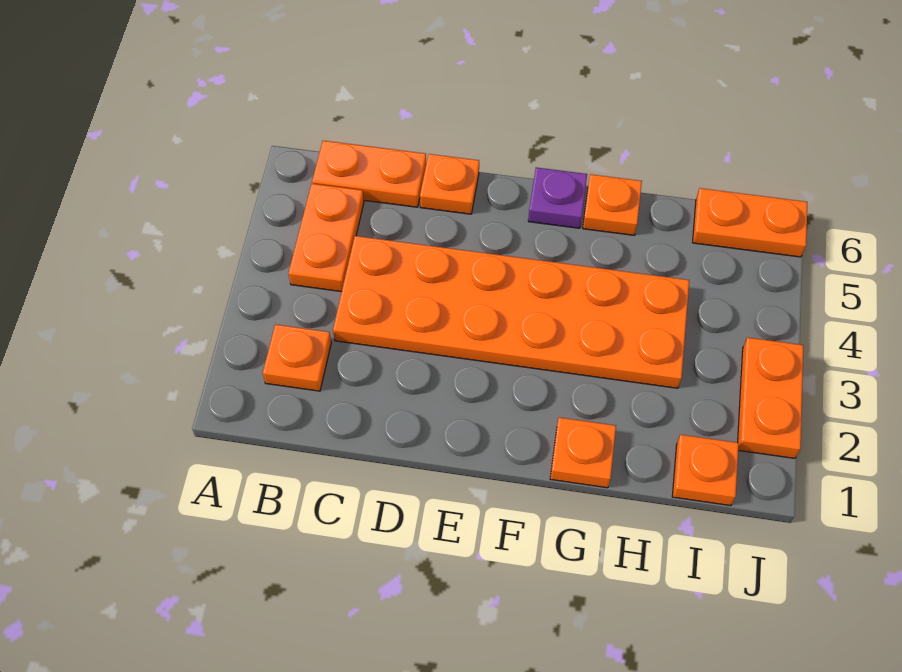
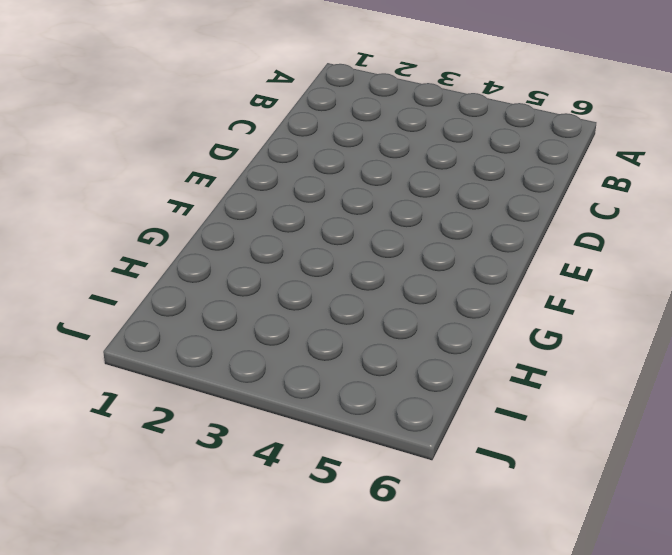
none -> orange 1x1 plate [263,324,331,391]
none -> orange 1x2 plate [288,184,364,292]

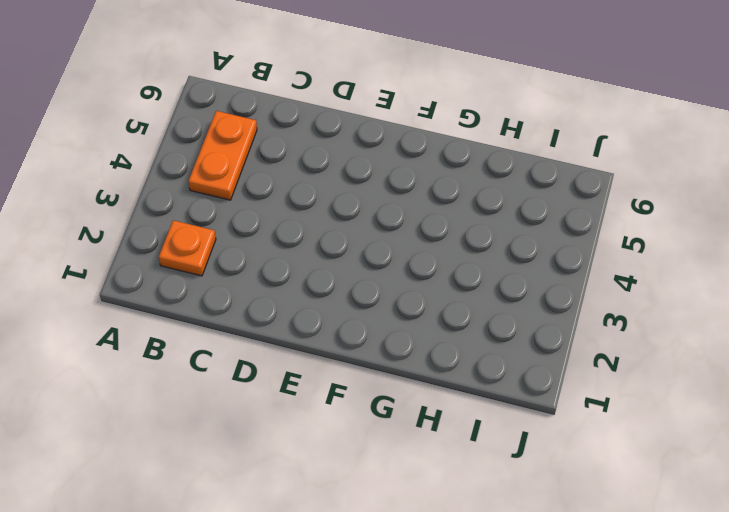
none -> orange 1x2 plate [312,141,426,207]
none -> orange 2x6 plate [333,236,689,388]

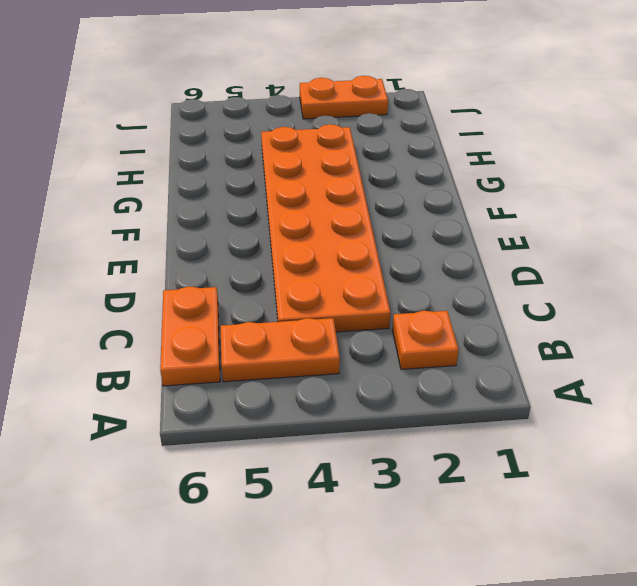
none -> orange 1x1 plate [420,154,479,214]
none -> purple 1x1 plate [528,167,587,228]

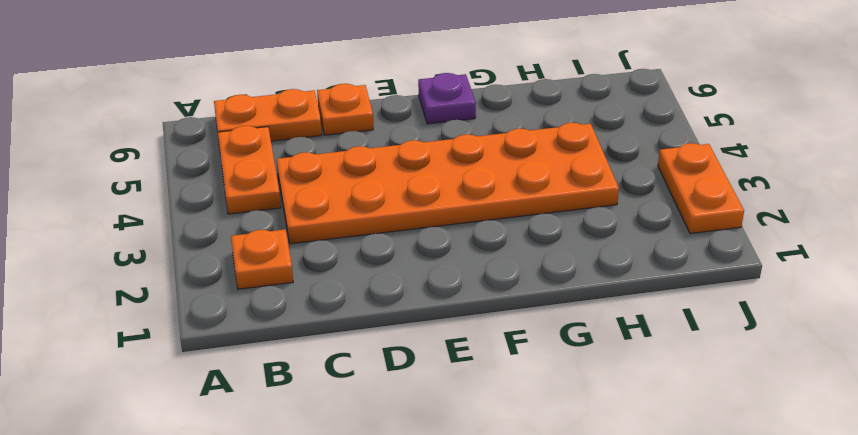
none -> orange 1x1 plate [550,417,616,488]
none -> orange 1x1 plate [583,174,642,235]

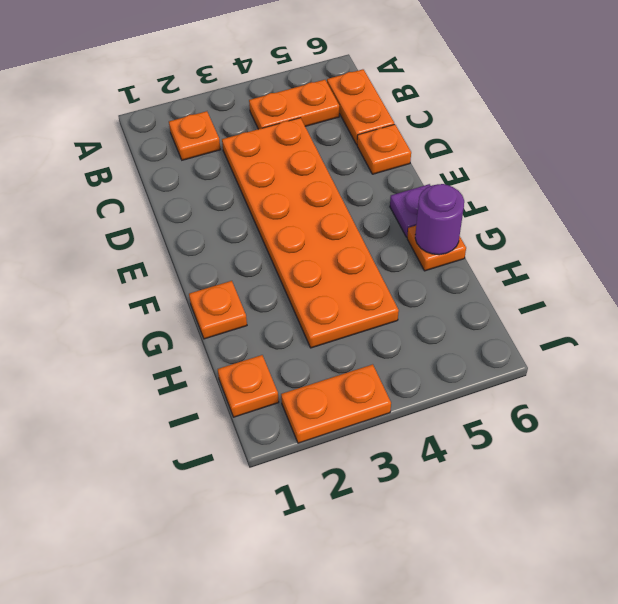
purple 1x1 round brick [415,184,464,255] -> none
none -> orange 1x2 plate [693,188,807,257]

